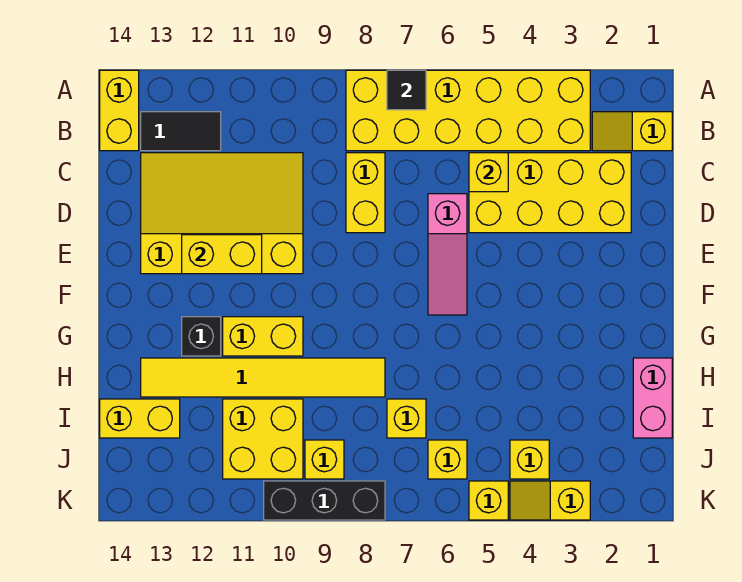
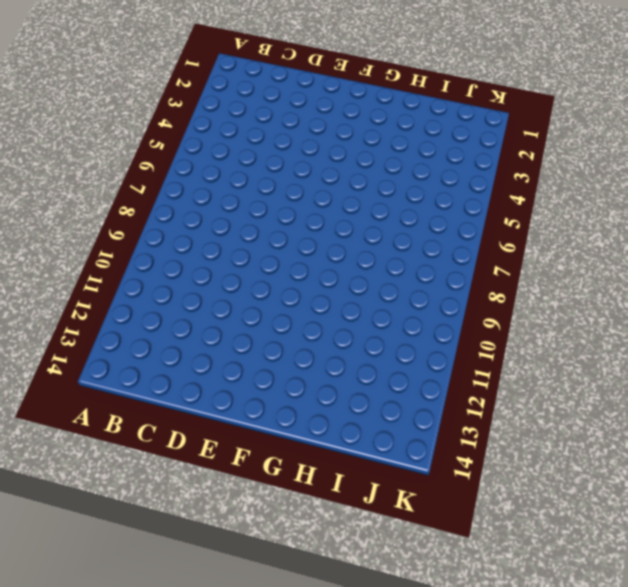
none -> yellow 2x6 brick [346,70,590,151]
none -> yellow 1x2 brick [100,70,139,151]
none -> yellow 1x2 slope [592,112,672,151]

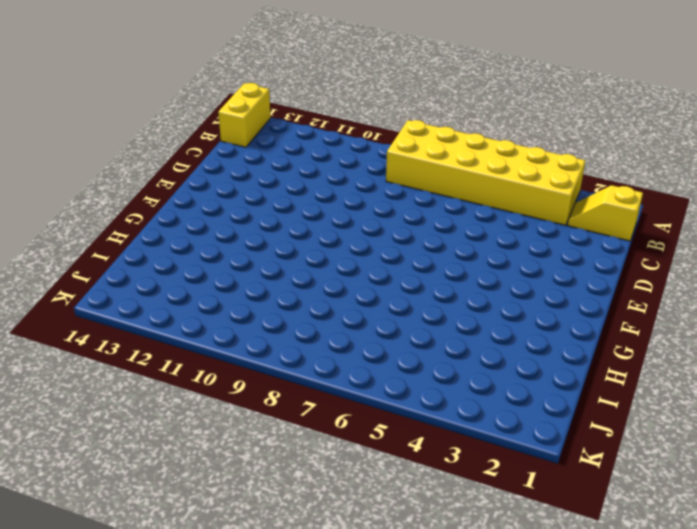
none -> black 1x2 tile [141,112,221,151]
none -> yellow 2x4 brick [469,153,631,233]
none -> yellow 1x2 brick [346,153,385,233]

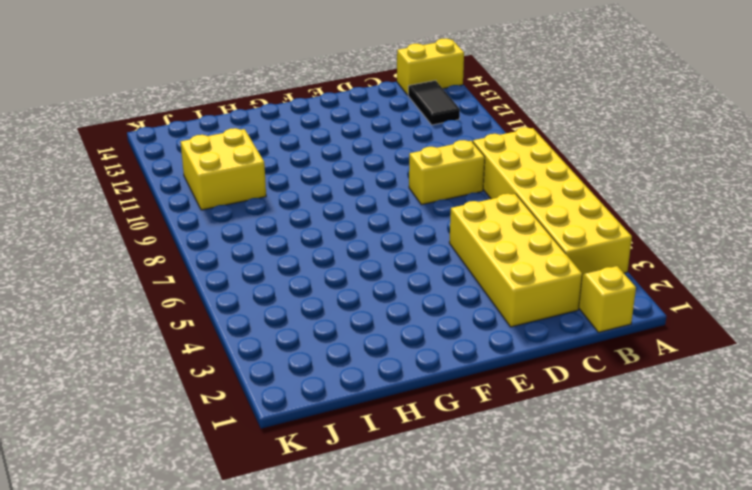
none -> yellow 3x4 slope [141,153,303,274]
none -> pink 1x3 slope [428,194,467,315]
none -> yellow 1x2 brick [223,317,303,356]

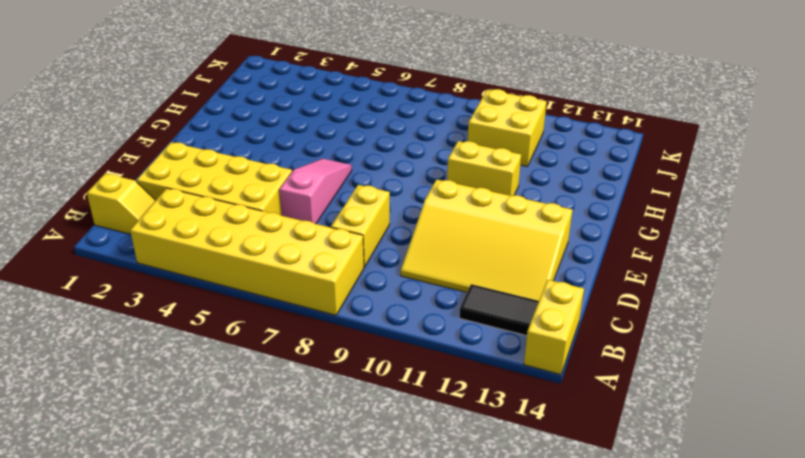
none -> black 1x1 brick [182,317,221,356]
none -> pink 1x2 brick [633,358,672,438]
none -> yellow 1x6 tile [141,358,385,397]

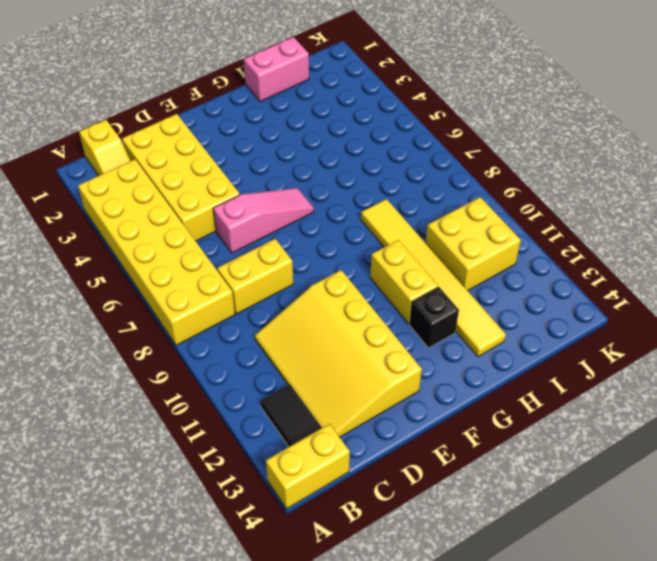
none -> yellow 1x1 brick [387,399,426,438]
none -> yellow 1x2 brick [100,399,180,438]
none -> yellow 1x1 brick [510,440,549,479]

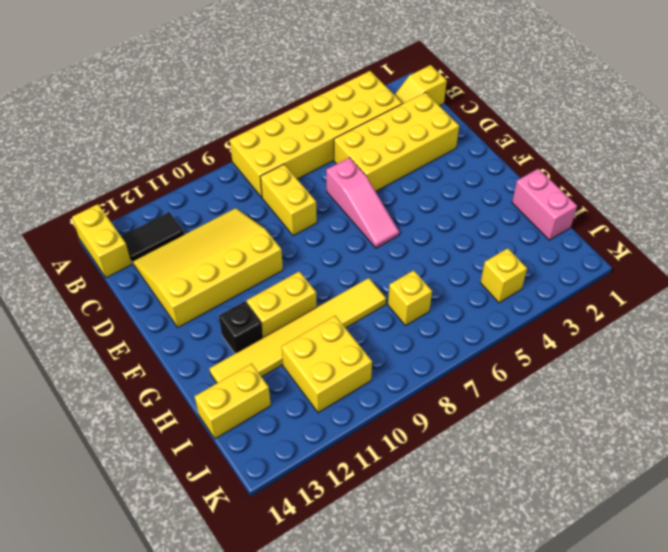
none -> yellow 1x1 brick [428,440,467,479]
none -> yellow 1x1 brick [305,440,344,479]
none -> yellow 1x2 slope [510,481,590,520]

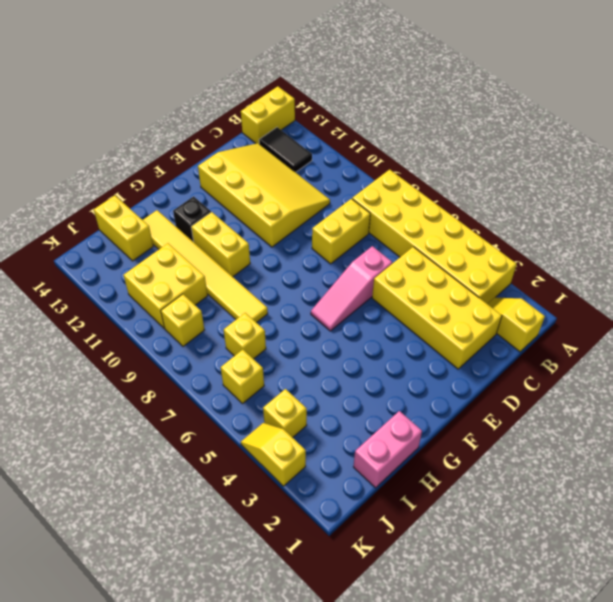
none -> yellow 1x1 brick [469,481,508,520]
none -> black 1x3 brick [264,481,385,520]
none -> black 1x1 tile [387,70,426,110]

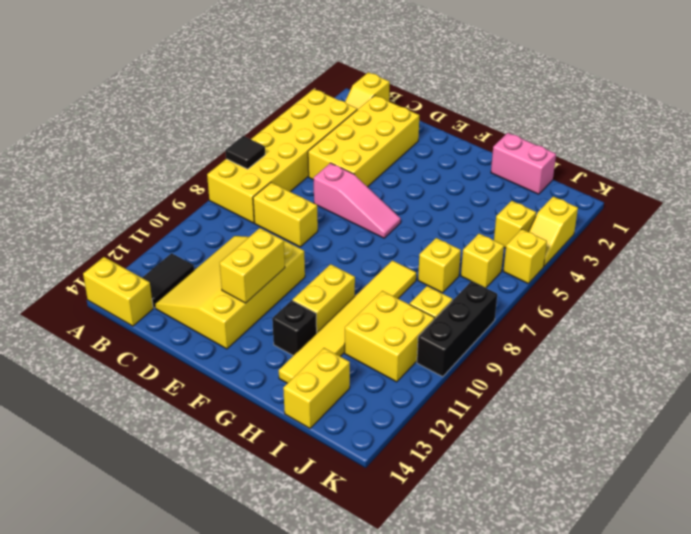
none -> yellow 1x1 brick [469,153,508,192]

